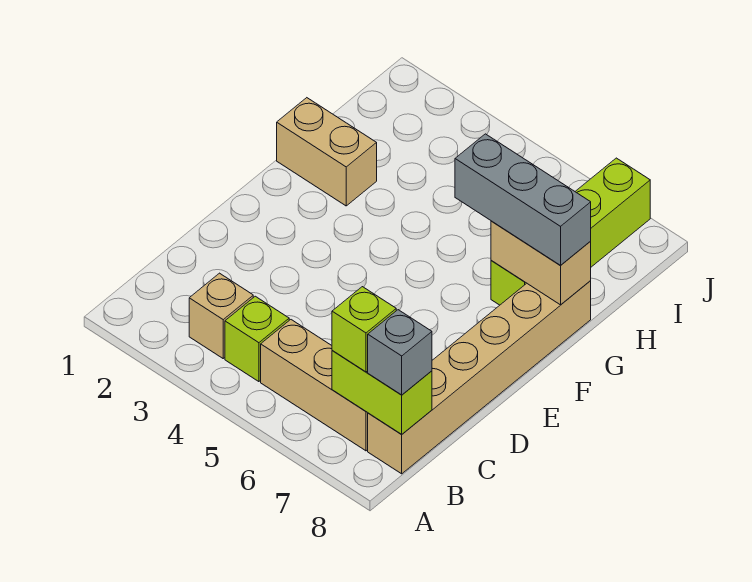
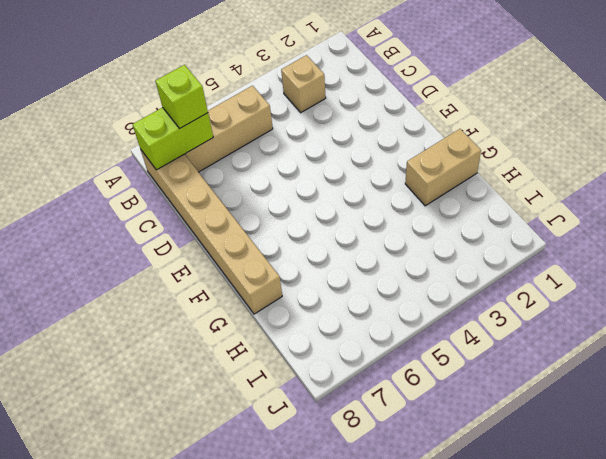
none -> lime 1x1 brick [225,296,289,382]
none -> lime 1x4 brick [491,158,650,305]

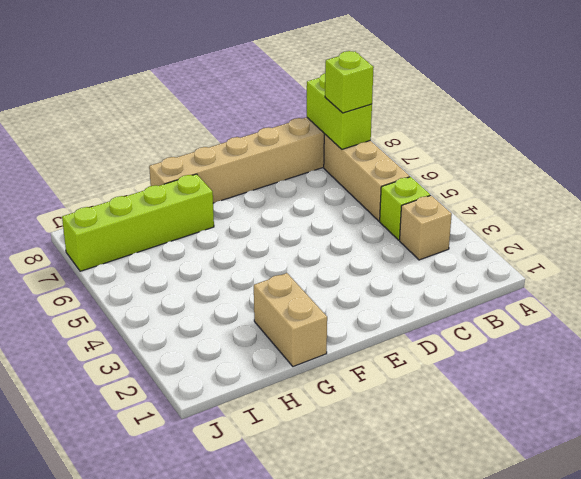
none -> tan 1x2 brick [491,221,591,305]
none -> grey 1x1 brick [368,310,432,395]

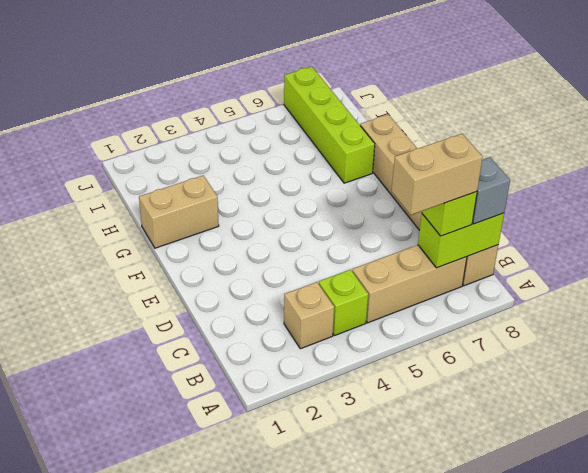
tan 1x2 brick [392,134,483,215] -> tan 1x2 brick moved to [491,221,591,305]
none -> grey 1x3 brick [455,134,591,266]

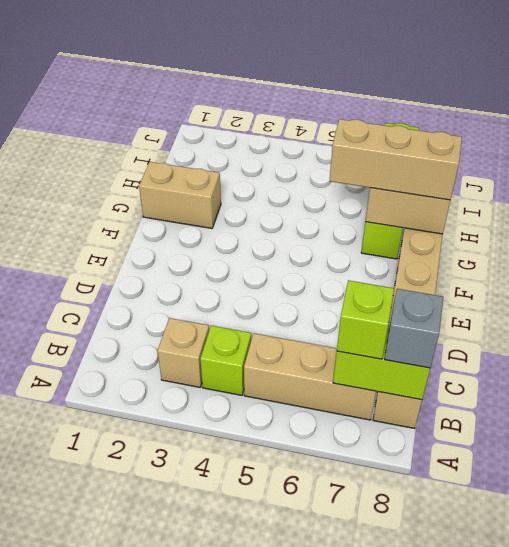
tan 1x3 brick [330,119,462,200] -> grey 1x3 brick [455,134,591,266]

